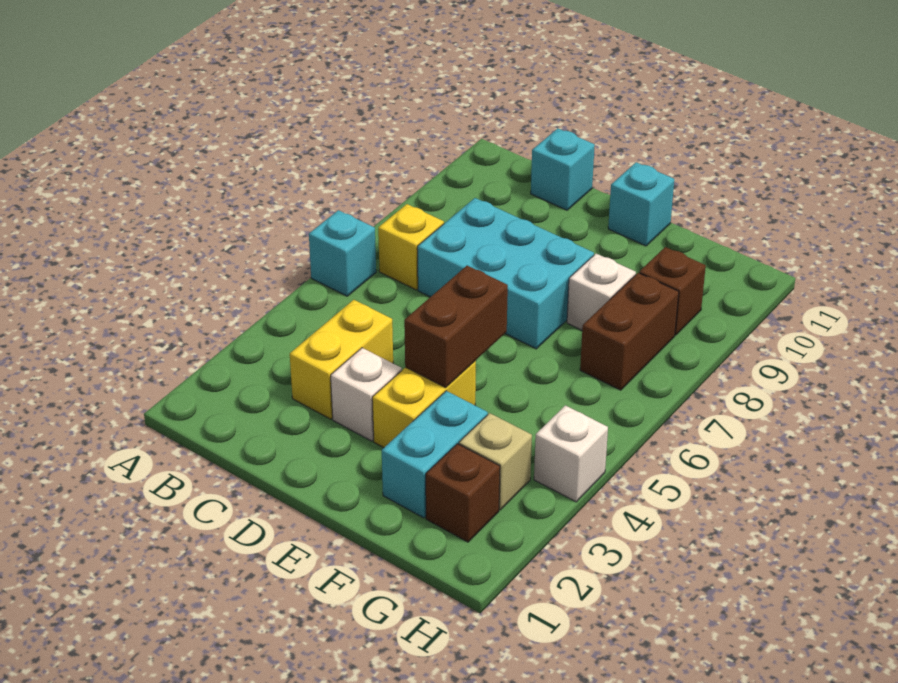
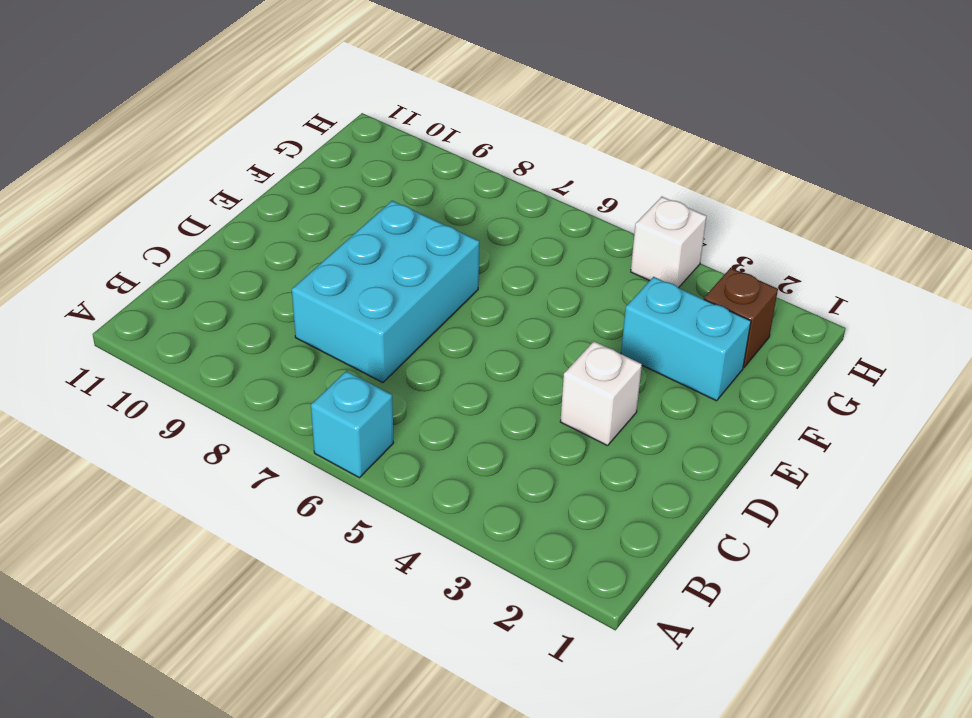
none -> yellow 1x1 brick [378,204,444,290]
none -> yellow 1x2 brick [290,300,393,419]
none -> cyan 1x1 brick [531,128,595,210]

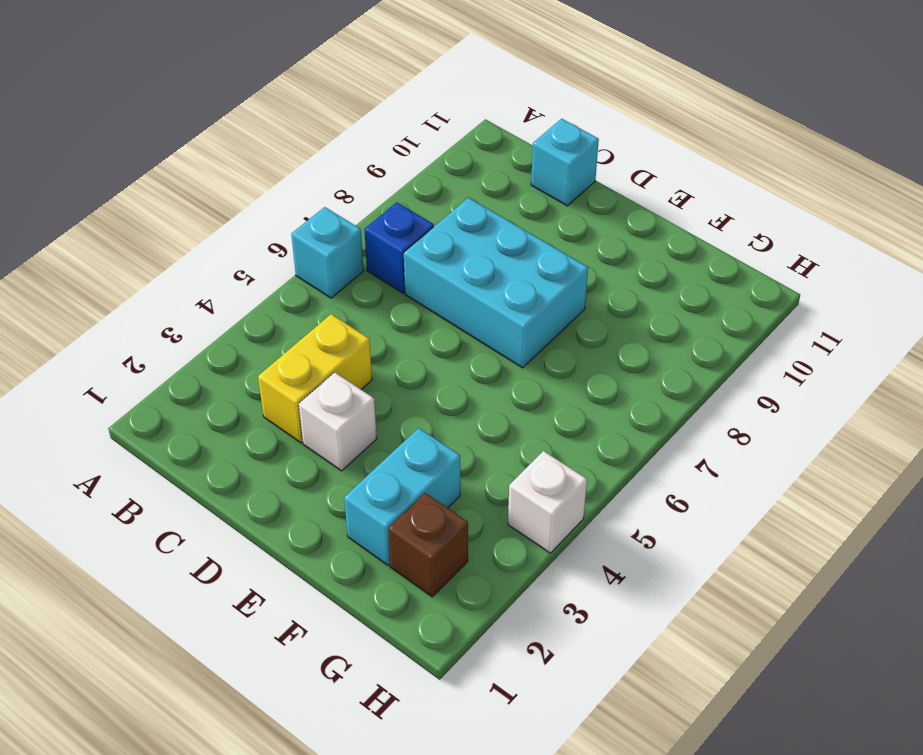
blue 1x1 brick [364,202,434,293] -> yellow 1x1 brick [378,204,444,290]
none -> yellow 1x2 brick [372,361,476,448]
none -> cyan 1x1 brick [608,162,674,246]
none -> white 1x1 brick [567,254,636,330]

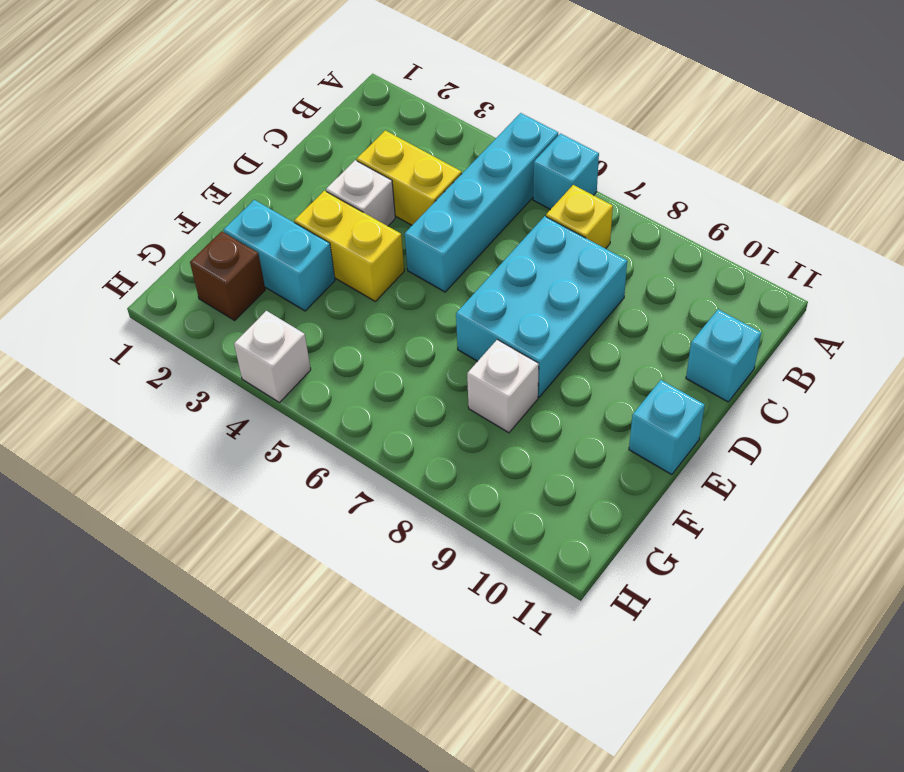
cyan 1x4 brick [405,113,558,292] -> none
none -> tan 1x1 brick [459,413,532,510]
none -> brown 1x2 brick [580,273,679,390]
none -> brown 1x1 brick [639,247,706,335]

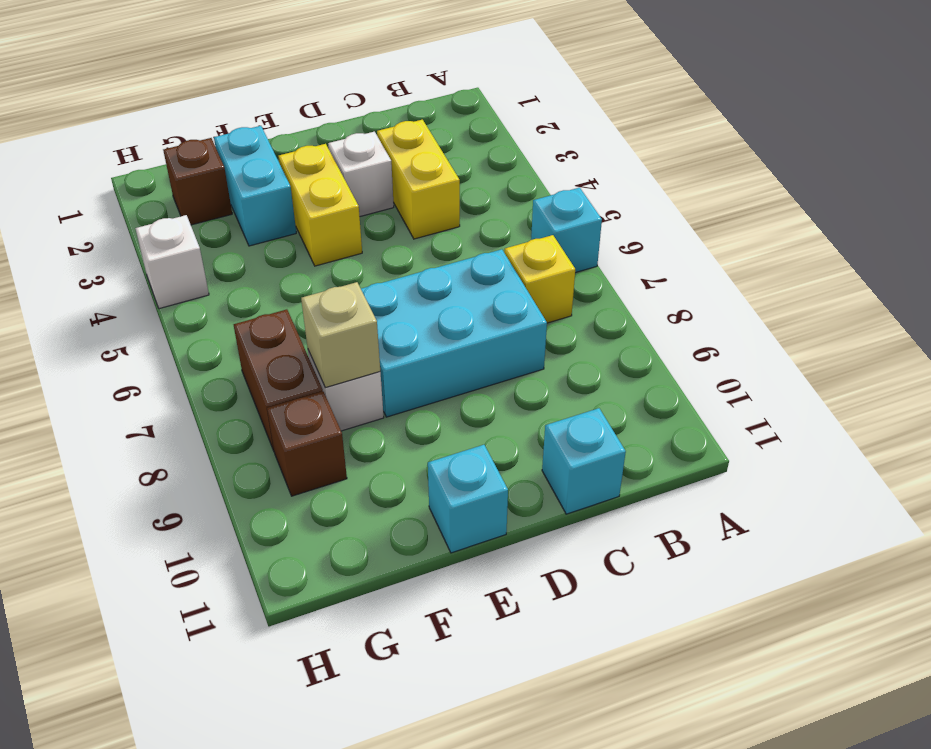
tan 1x1 brick [301,282,380,388] -> tan 1x1 brick moved to [459,413,532,510]
none -> brown 1x2 brick [404,266,508,388]

